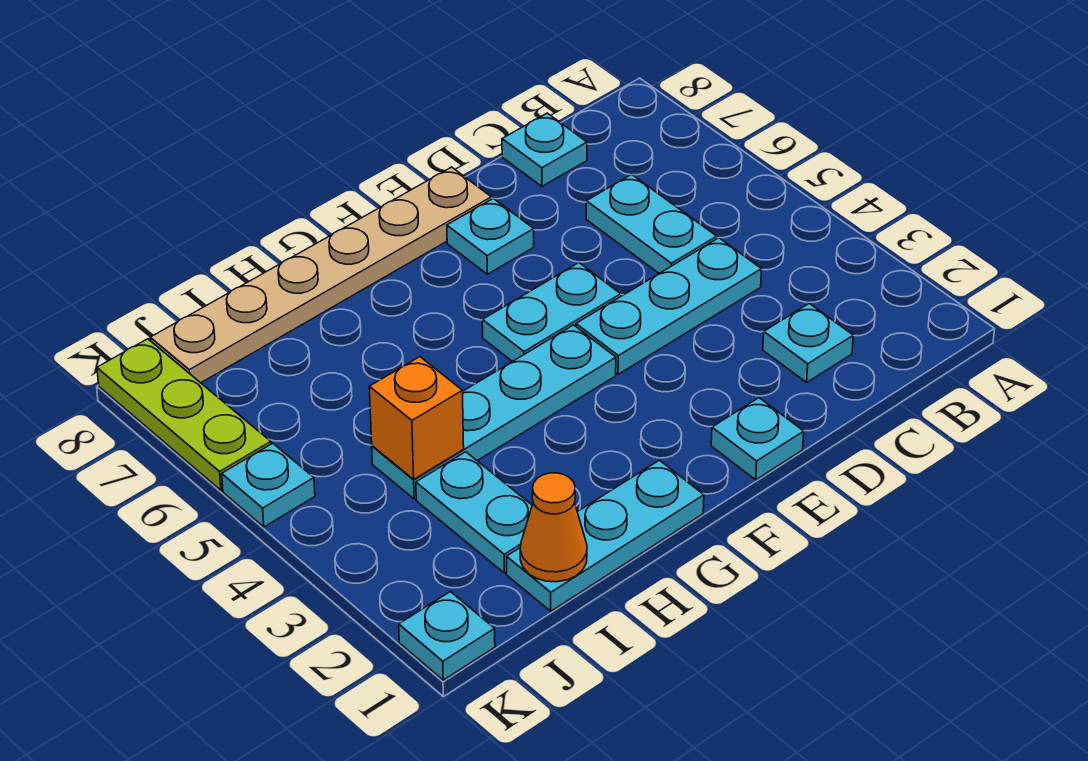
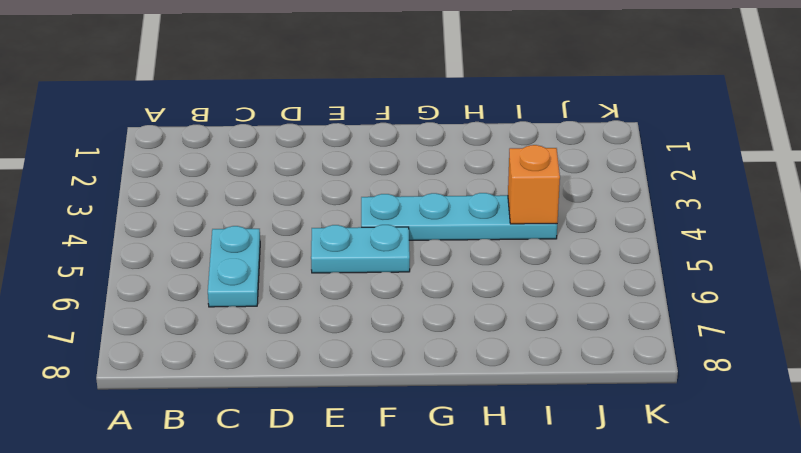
none -> cyan 1x1 plate [763,303,853,382]
none -> cyan 1x3 plate [576,238,762,374]
none -> cyan 1x1 plate [502,113,587,186]

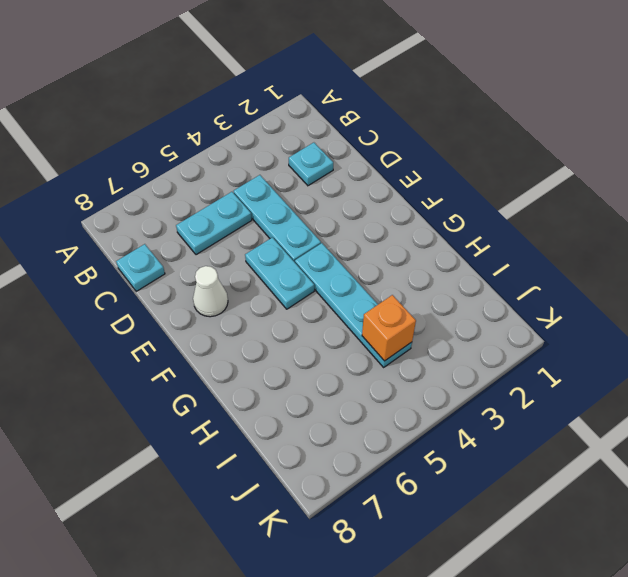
white 1x1 cone [193,266,228,317] -> cyan 1x1 plate [447,198,534,274]
none -> cyan 1x1 plate [711,398,804,480]
none -> tan 1x6 plate [150,167,491,383]
none -> cyan 1x3 plate [507,460,704,611]

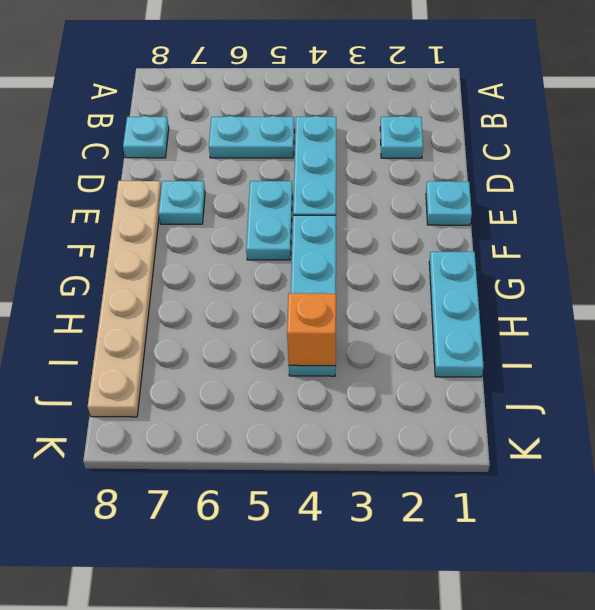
none -> cyan 1x2 plate [416,452,532,573]
none -> cyan 1x1 plate [399,592,495,680]
none -> cyan 1x1 plate [222,443,315,527]

